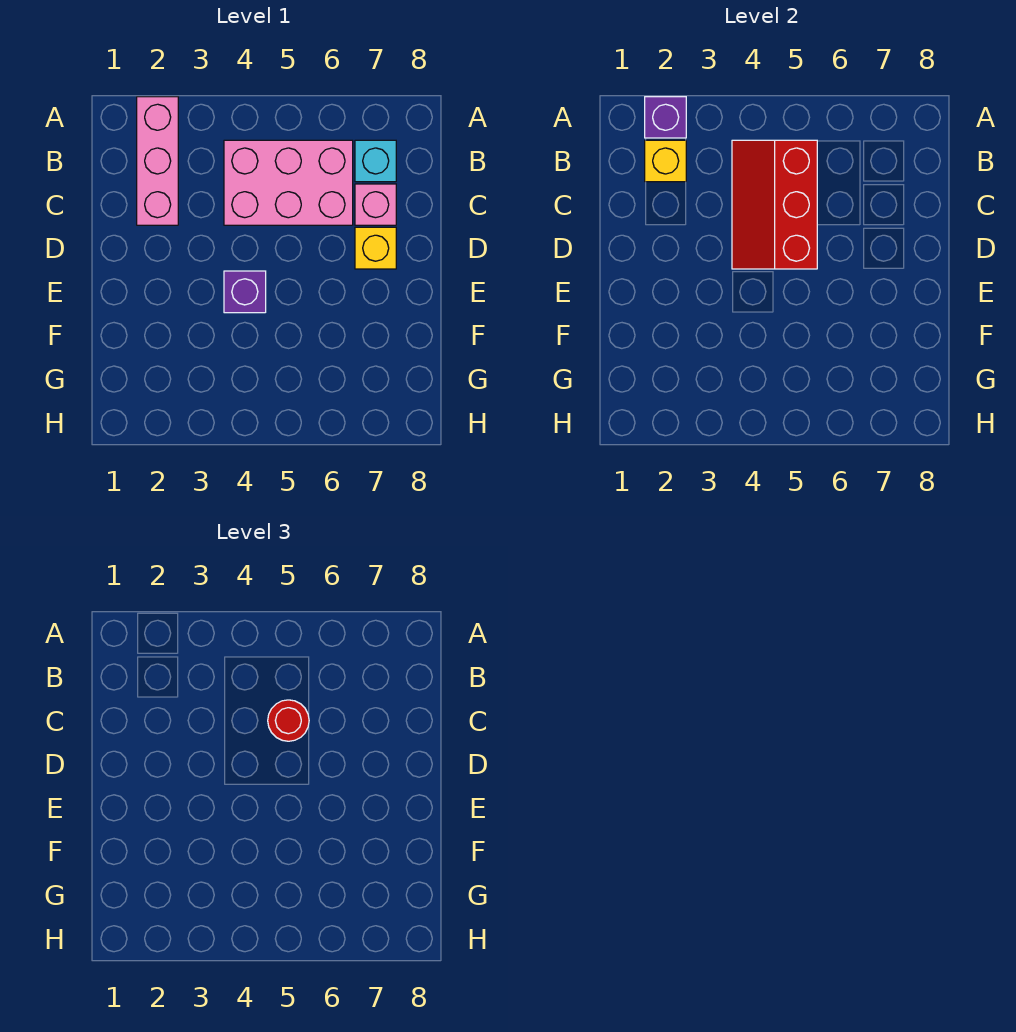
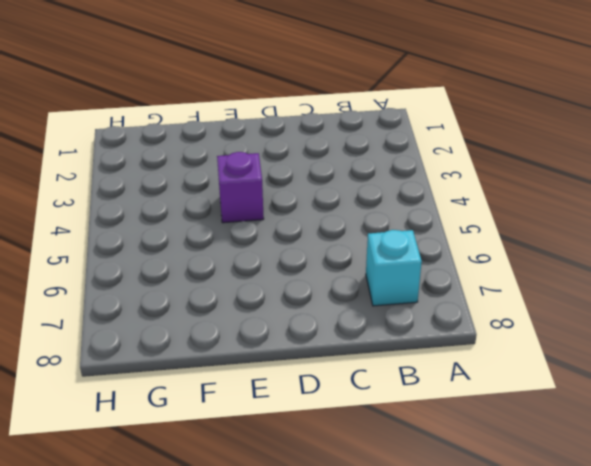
none -> pink 1x3 brick [137,97,178,225]
none -> pink 2x3 brick [224,140,353,225]

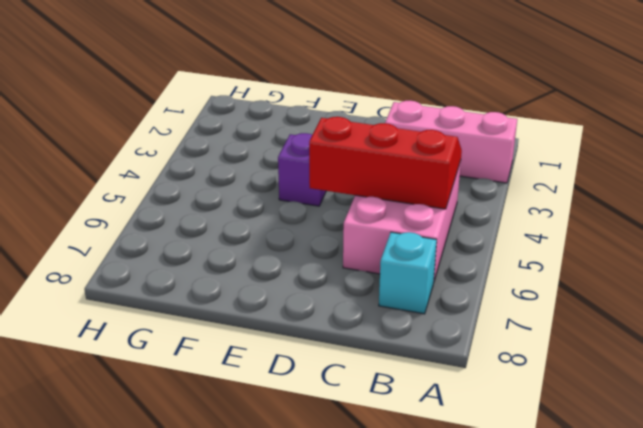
none -> pink 1x1 brick [355,184,396,225]
none -> yellow 1x1 brick [355,227,396,269]

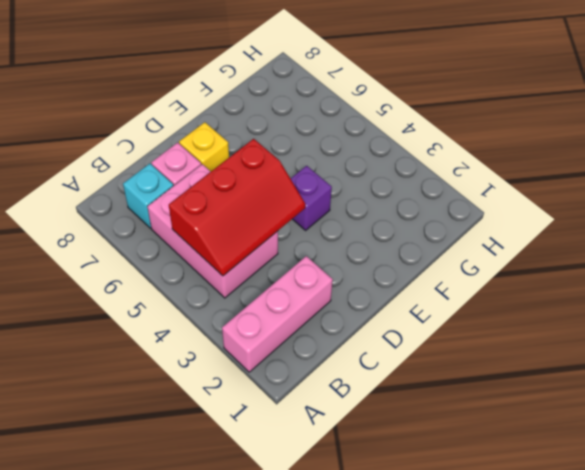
none -> purple 1x1 brick [645,97,686,138]
none -> yellow 1x1 brick [645,140,686,182]

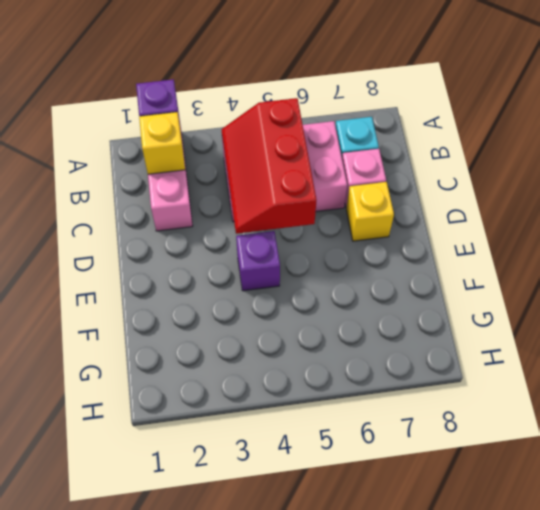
none -> red 1x1 round brick [268,700,309,741]

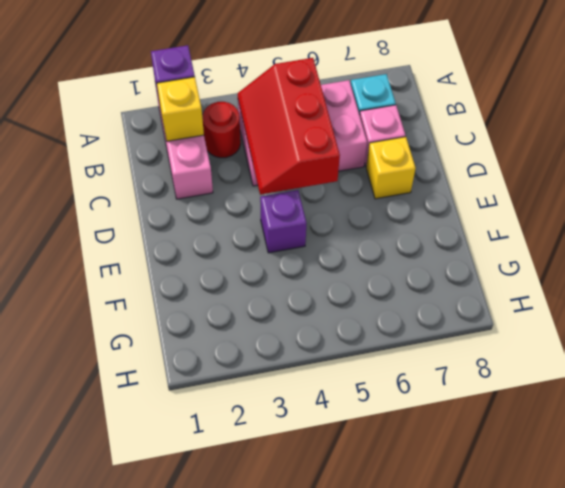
red 1x1 round brick [203,102,241,158] -> red 1x1 round brick moved to [268,700,309,741]

